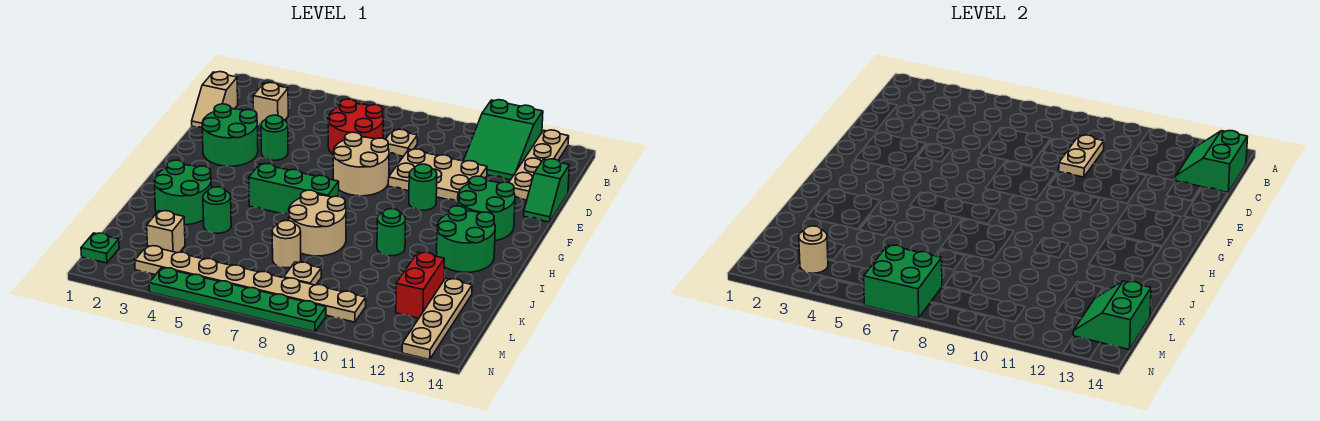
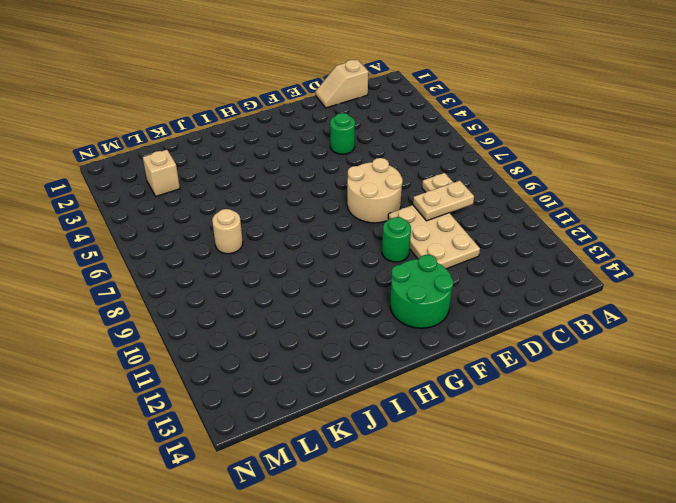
none -> green 2x3 slope [463,100,543,180]
none -> tan 1x4 plate [509,130,569,200]
none -> tan 1x1 brick [253,83,288,125]
none -> red 2x2 round brick [328,99,383,154]

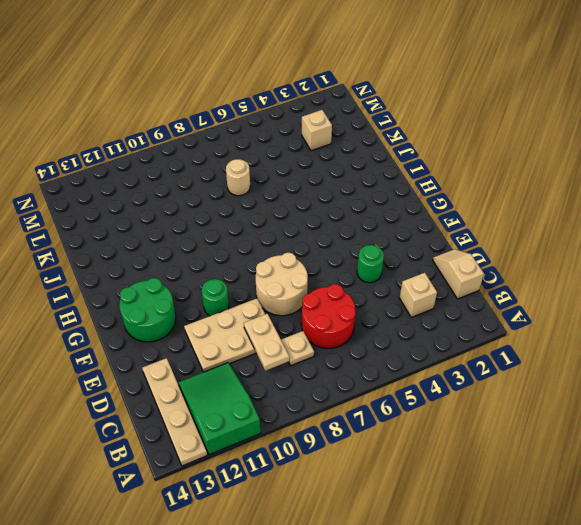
none -> green 1x2 slope [524,159,569,222]
none -> green 2x2 round brick [202,104,258,166]
none -> green 1x3 brick [249,164,339,215]
none -> green 2x2 round brick [437,206,495,272]

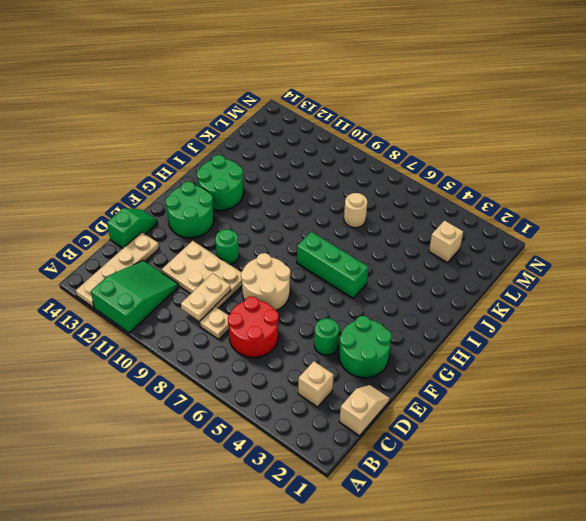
none -> green 2x2 round brick [154,160,211,225]
none -> tan 2x2 round brick [289,190,346,256]
none -> green 1x1 round brick [377,209,406,256]
none -> green 1x1 round brick [203,187,231,233]

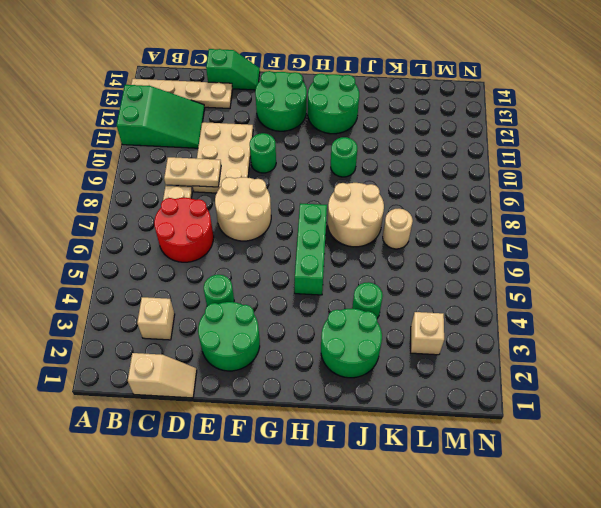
none -> red 1x2 brick [396,252,444,318]
none -> tan 1x4 plate [402,279,472,360]
none -> tan 1x1 plate [284,262,321,285]
none -> green 1x1 plate [81,233,119,263]

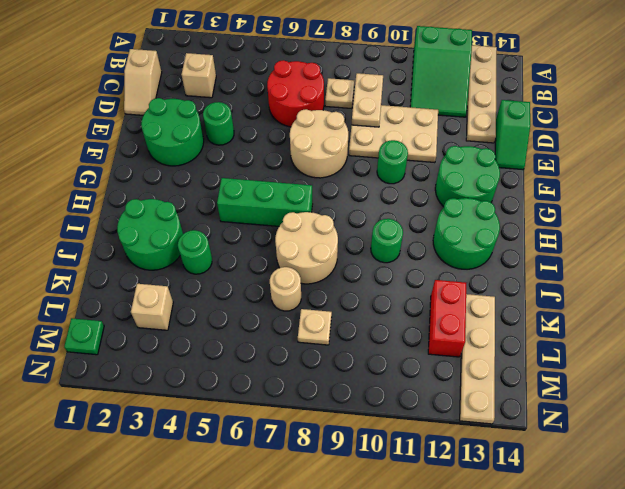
none -> tan 1x8 plate [135,246,366,322]
none -> green 1x6 plate [149,268,326,332]
none -> green 2x2 slope [1176,131,1248,192]
none -> green 2x2 slope [1073,281,1151,350]

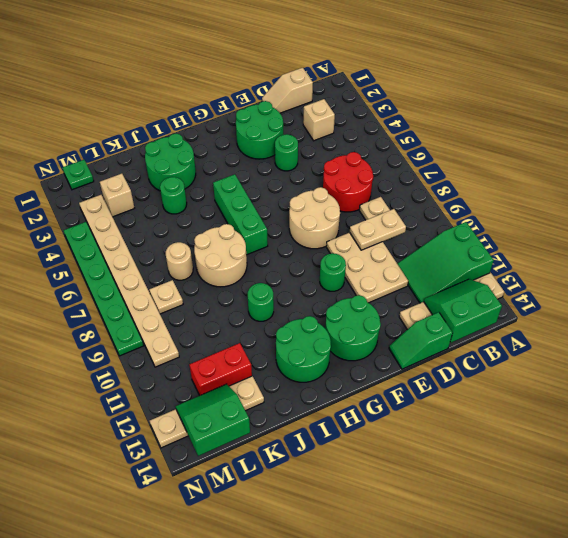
none -> tan 1x1 round brick [799,226,828,273]
none -> green 2x2 brick [864,245,942,318]

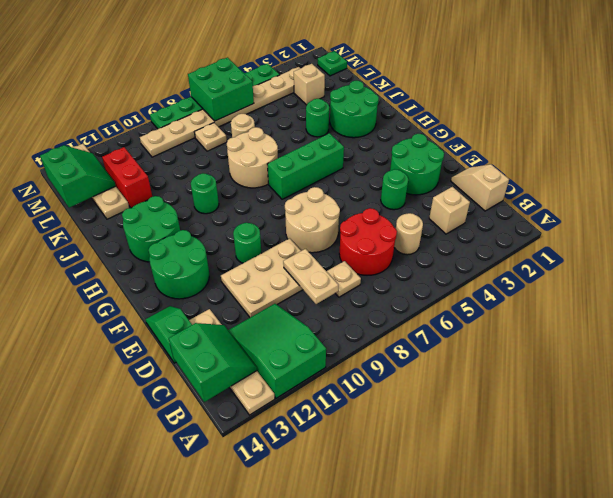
tan 1x1 round brick [394,213,423,255] -> tan 1x1 round brick moved to [799,226,828,273]

